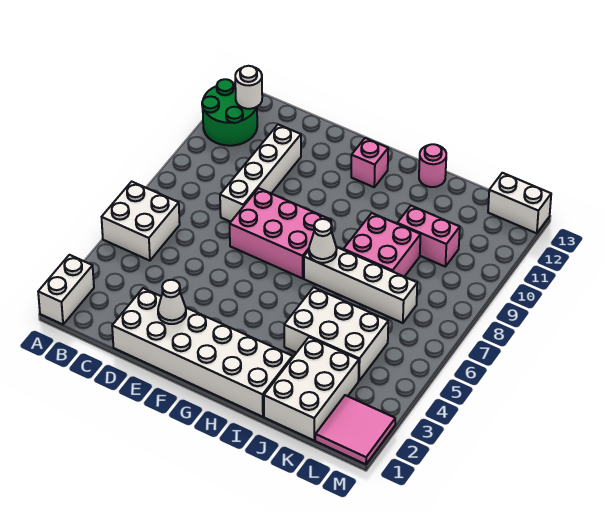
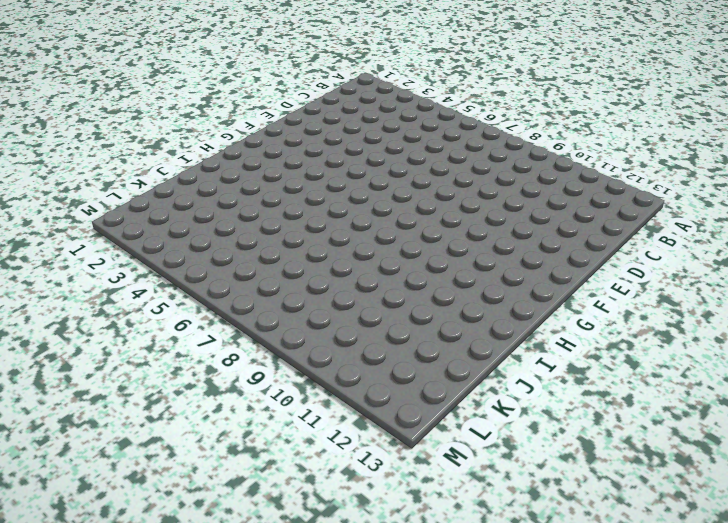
none -> white 1x2 brick [38,255,94,324]
none -> white 2x2 brick [102,182,180,261]
none -> green 2x2 round brick [202,79,257,146]

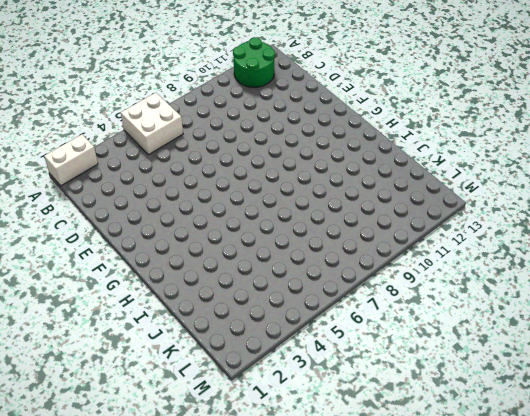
none -> white 2x6 brick [112,288,293,417]
none -> white 1x4 brick [220,124,301,222]
none -> pink 2x3 brick [230,188,331,278]

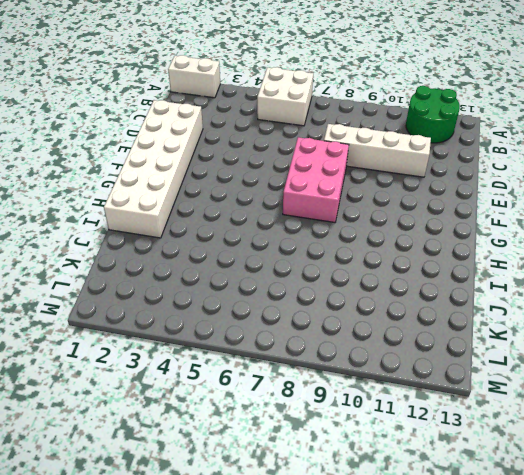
none -> pink 1x1 brick [351,138,388,187]
none -> white 1x4 brick [304,247,417,323]
none -> white 2x3 brick [284,287,388,381]

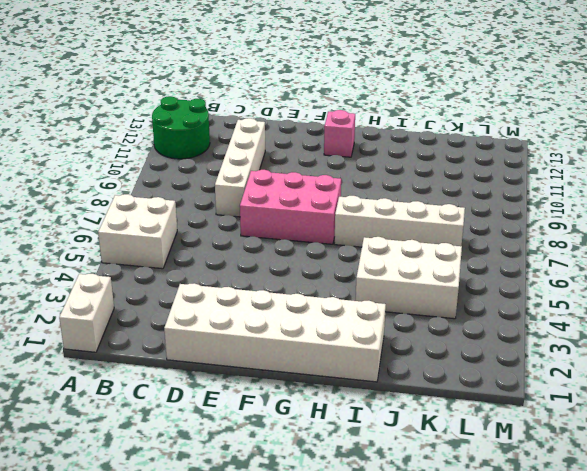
none -> pink 2x2 brick [344,213,421,277]
none -> pink 1x1 round brick [419,144,446,187]
none -> white 2x3 brick [264,337,359,440]

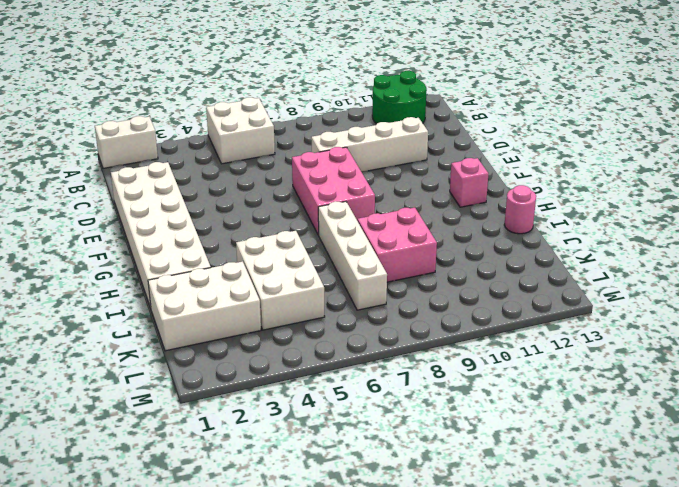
none -> pink 1x2 brick [397,206,460,266]
none -> pink 2x2 tile [315,395,395,464]
none -> white 1x2 brick [488,173,551,233]

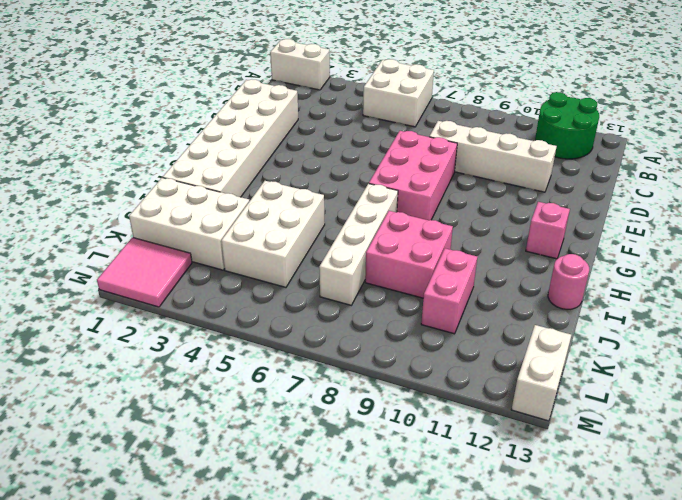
none -> white 1x1 round brick [235,66,262,109]
none -> white 1x1 cone [158,280,186,324]
none -> white 1x1 cone [309,219,337,263]

